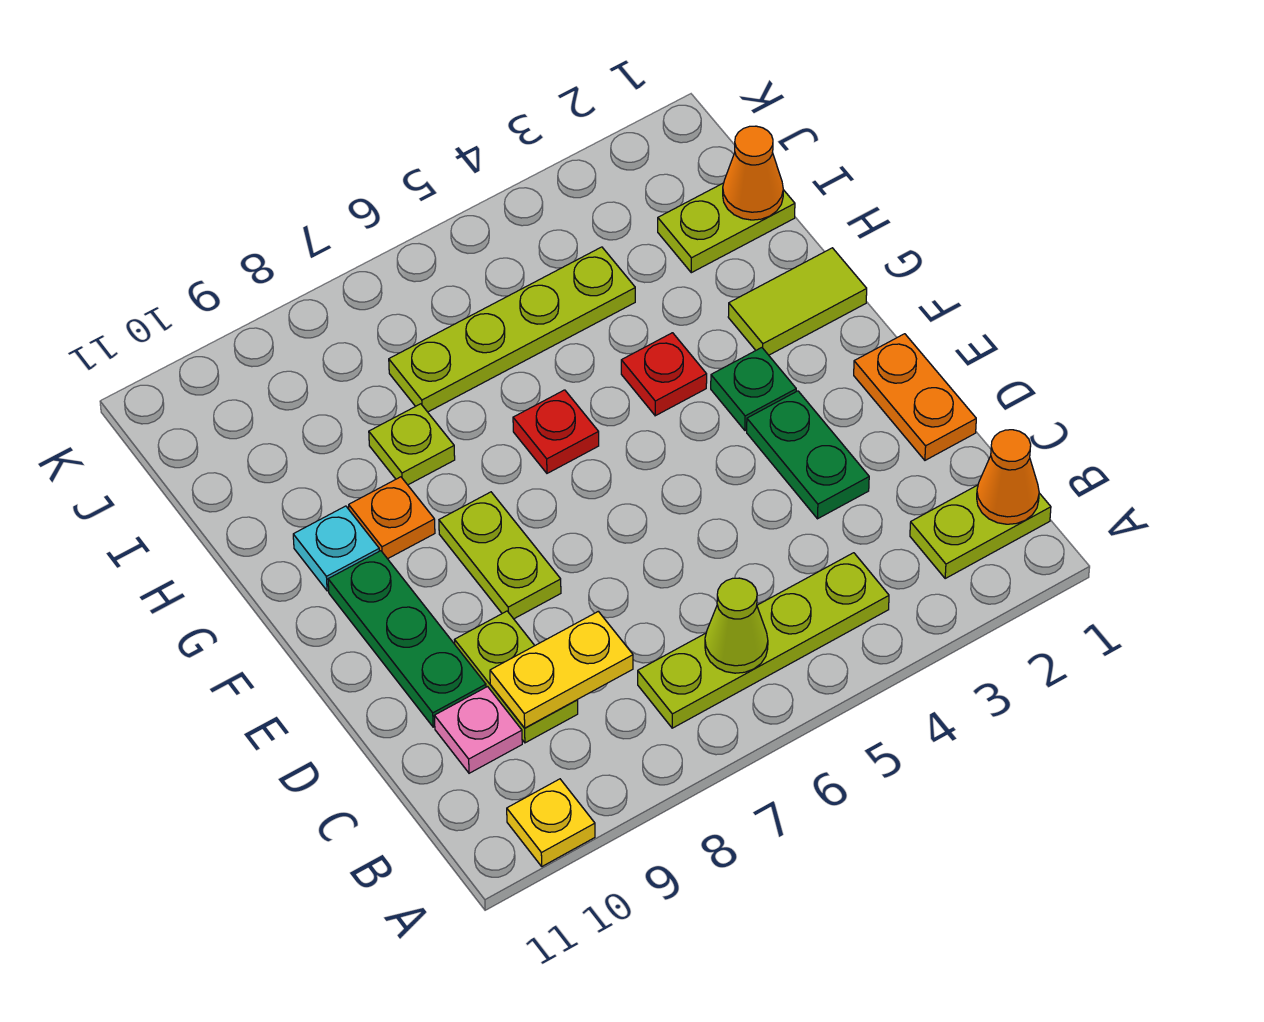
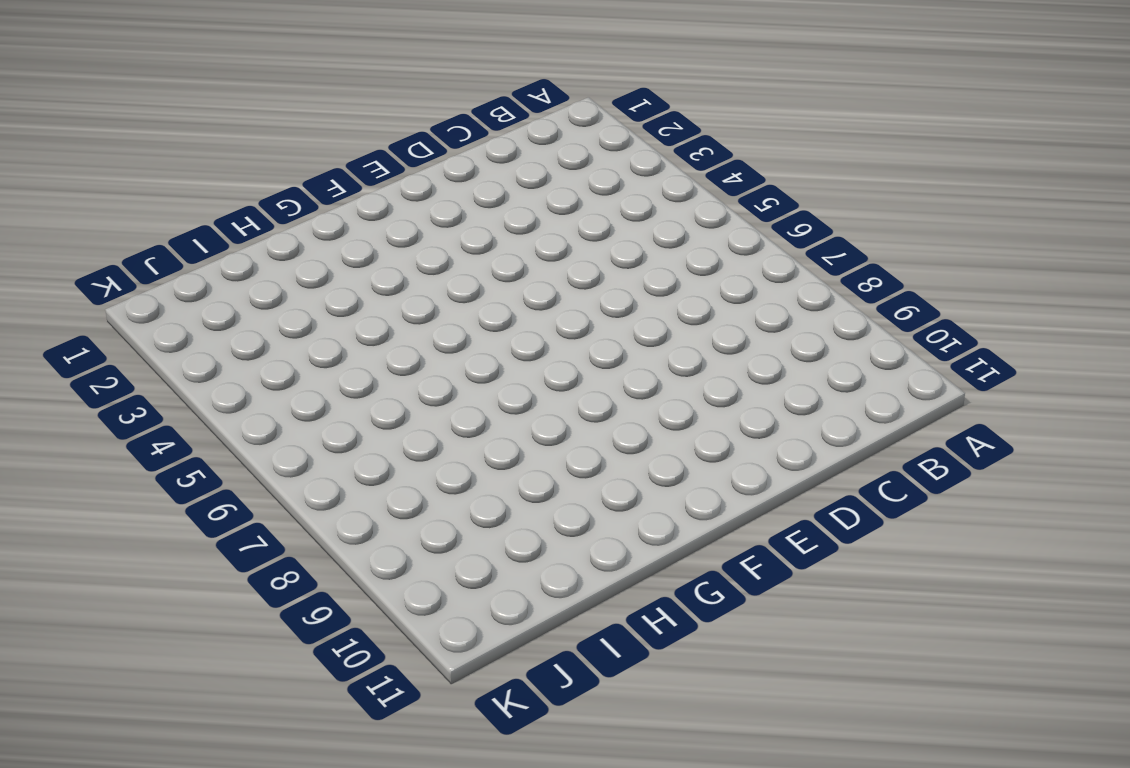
none -> yellow 1x1 plate [507,779,595,866]
none -> lime 1x2 plate [910,485,1051,578]
none -> lime 1x4 plate [638,553,889,728]

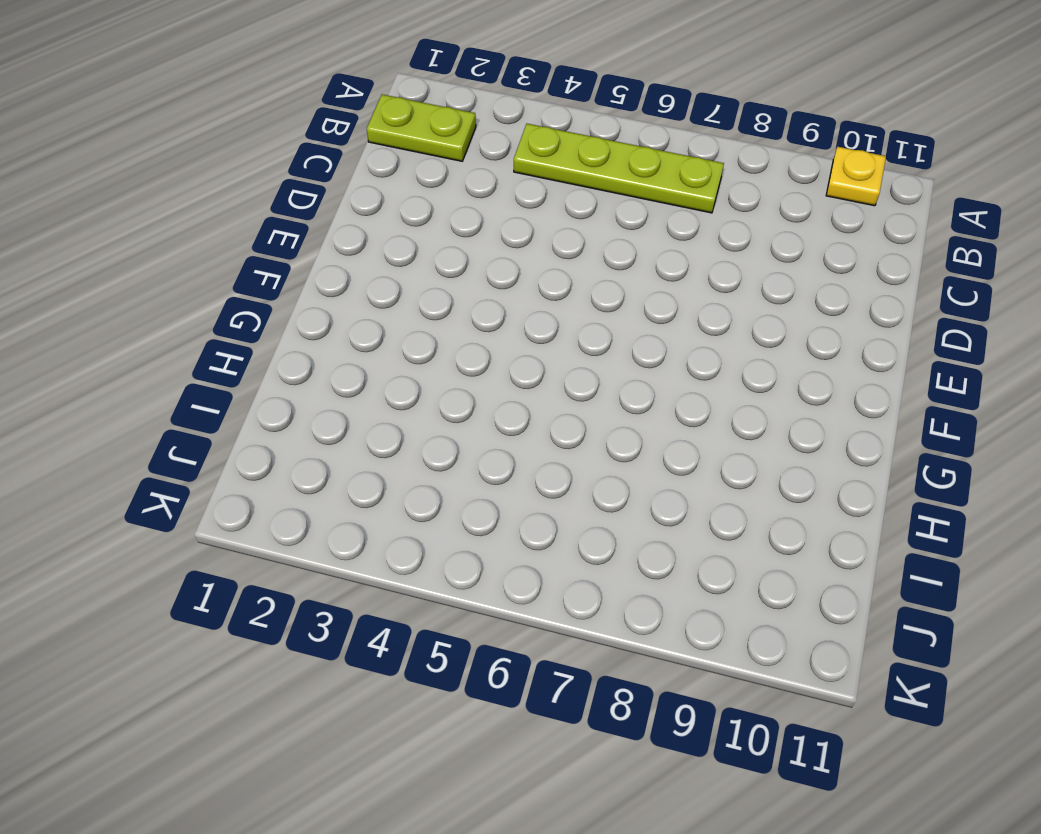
none -> lime 1x2 plate [455,611,578,743]
none -> pink 1x1 plate [434,687,522,773]
none -> orange 1x2 plate [854,334,976,460]

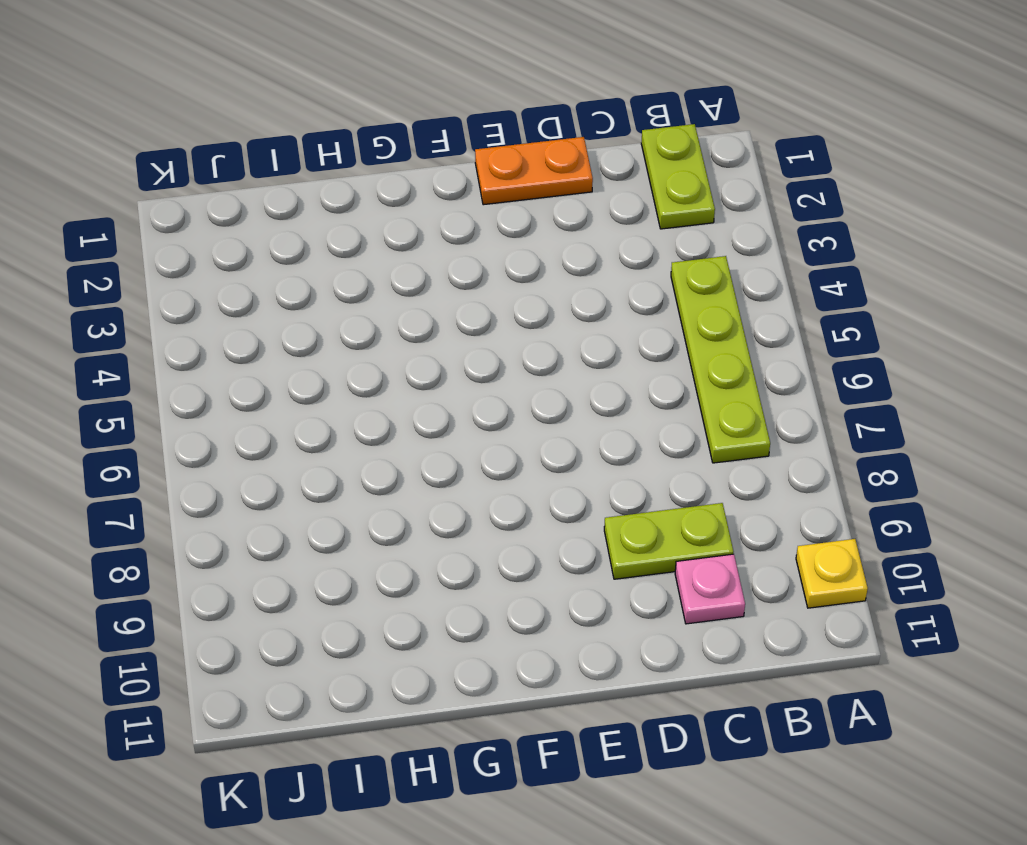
none -> green 1x2 plate [747,391,869,519]
none -> green 1x3 plate [328,551,486,727]
none -> lime 1x2 plate [439,492,561,619]

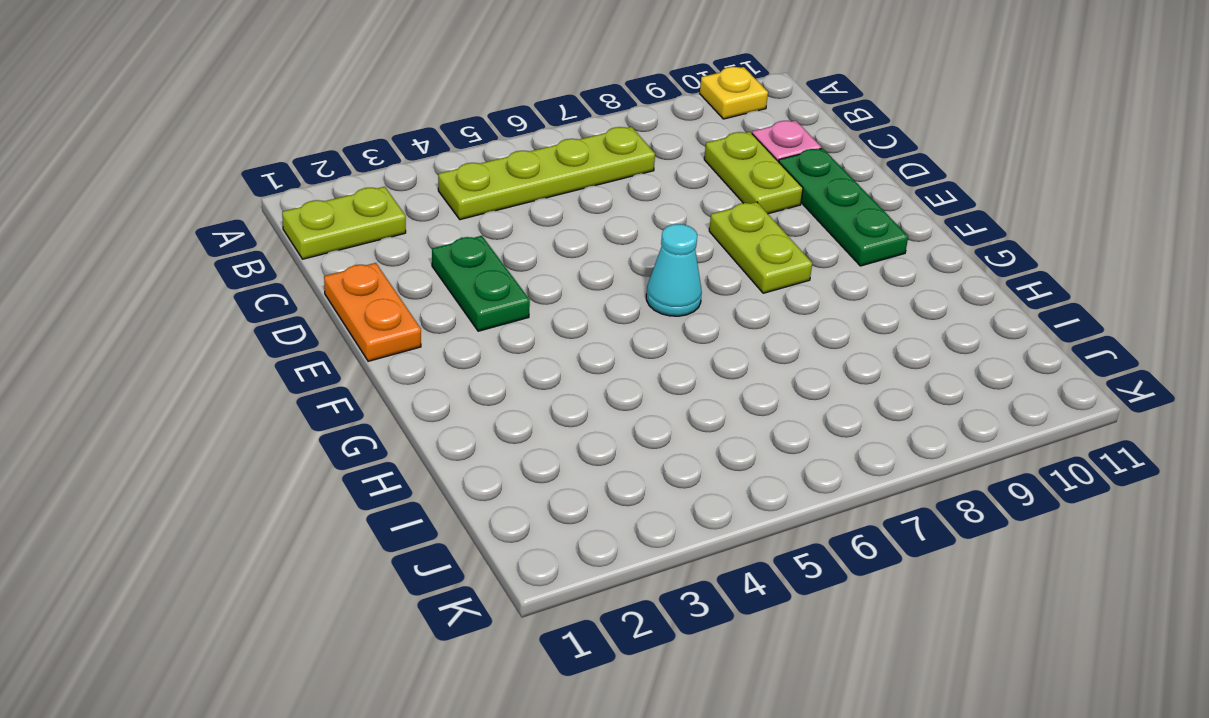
cyan 1x1 cone [646,224,702,316] -> none
none -> green 1x1 plate [711,348,796,431]
none -> lime 1x2 tile [728,248,867,355]
none -> red 1x1 plate [621,333,707,416]

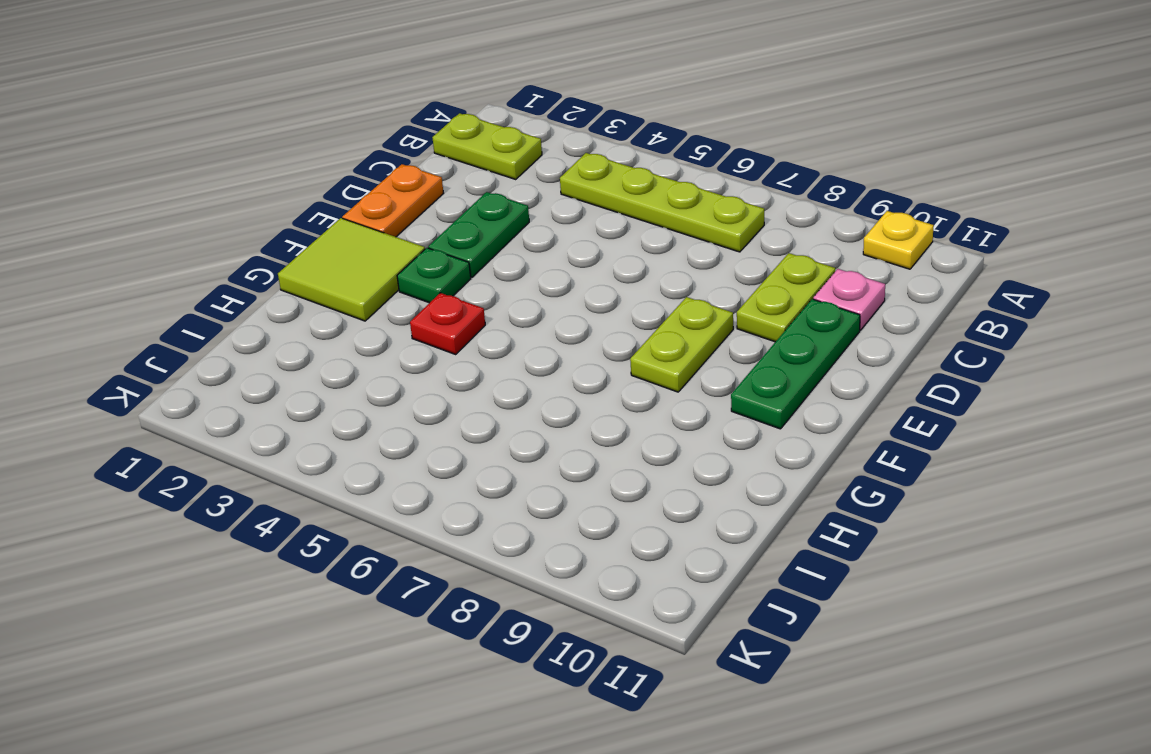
lime 2x2 tile [278,218,425,321] -> lime 1x2 tile [728,248,867,355]
none -> red 1x1 plate [513,390,599,473]
none -> orange 1x1 plate [349,477,435,559]
none -> cyan 1x1 plate [293,506,379,591]

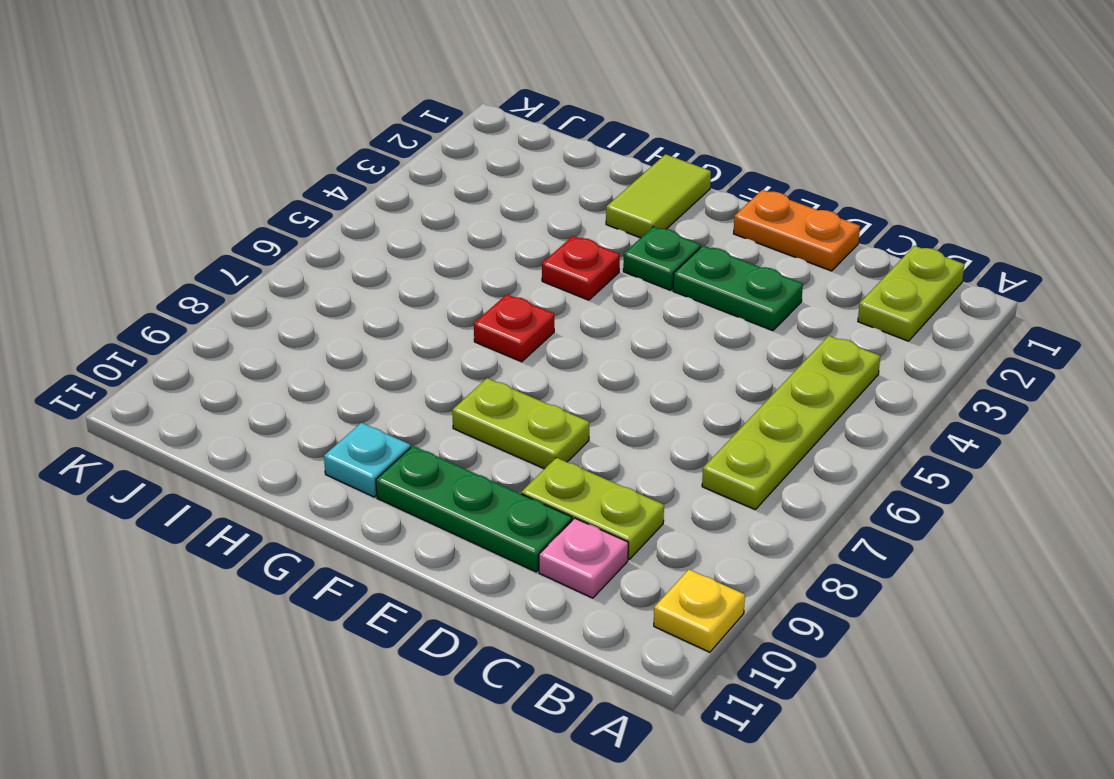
none -> orange 1x1 plate [349,477,435,559]
none -> lime 1x1 plate [369,404,455,485]
none -> lime 1x2 plate [658,183,795,273]

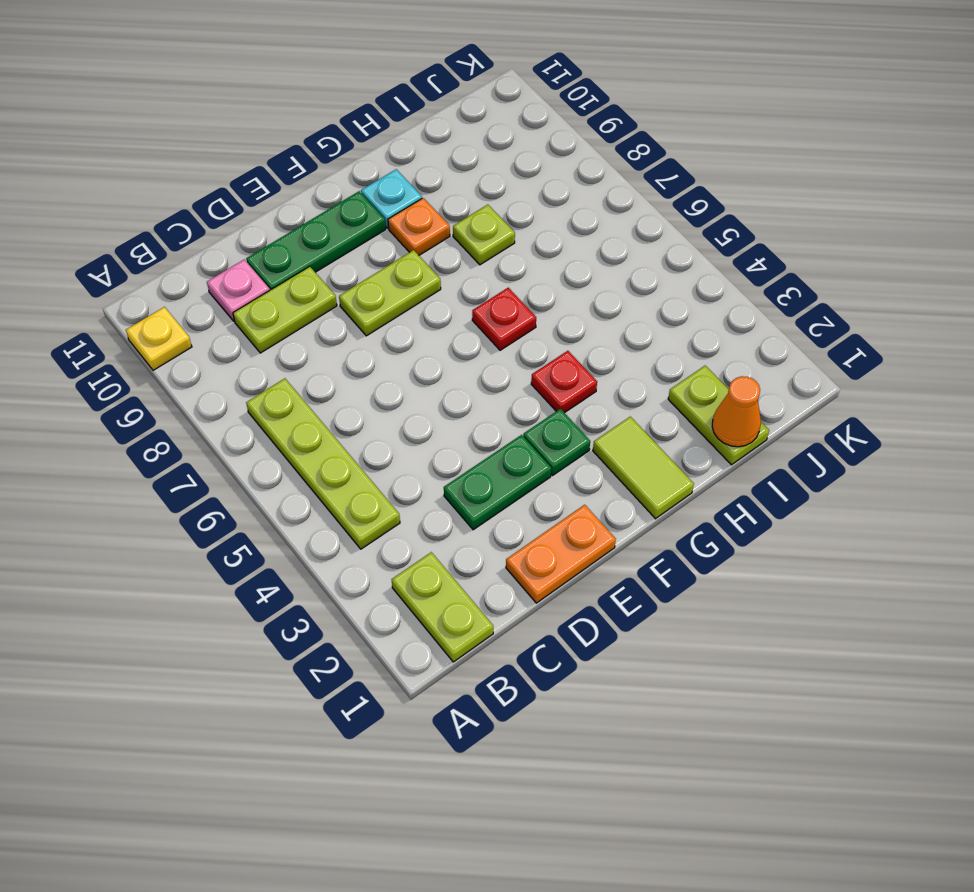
none -> lime 1x4 plate [389,247,635,412]
none -> orange 1x1 cone [977,430,1039,524]
none -> lime 1x1 cone [705,578,768,673]

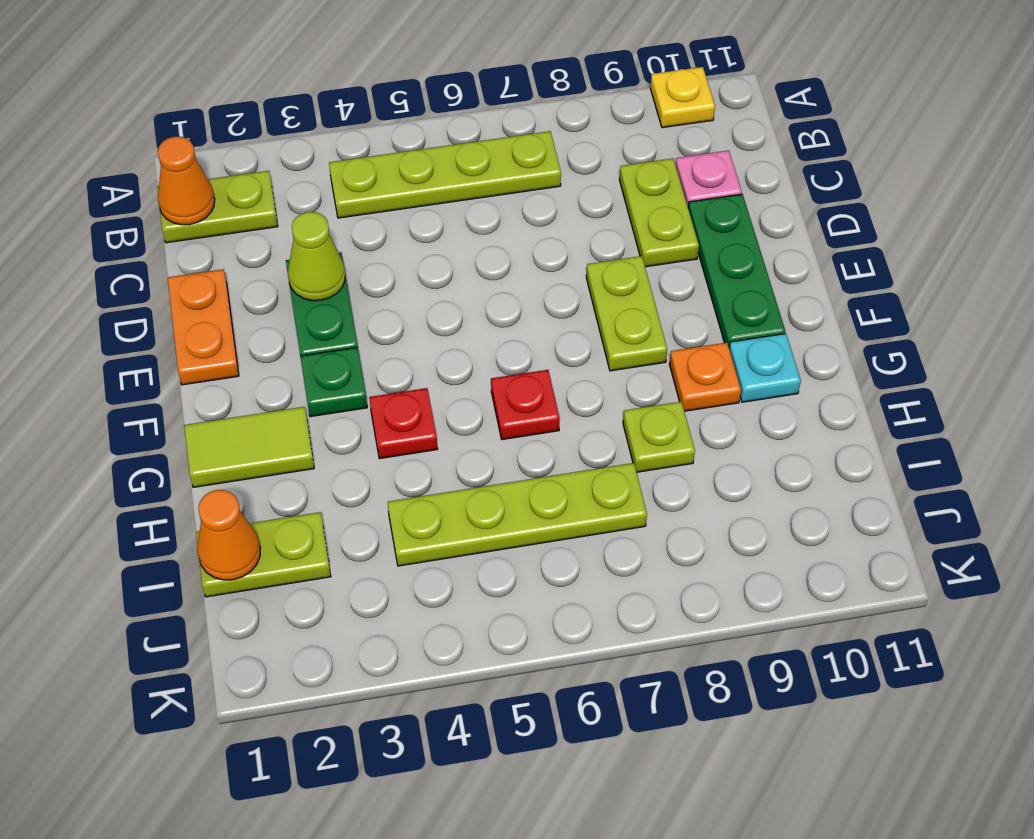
lime 1x1 cone [288,212,345,301] -> lime 1x1 cone moved to [705,578,768,673]
none -> yellow 1x2 plate [490,611,633,728]

